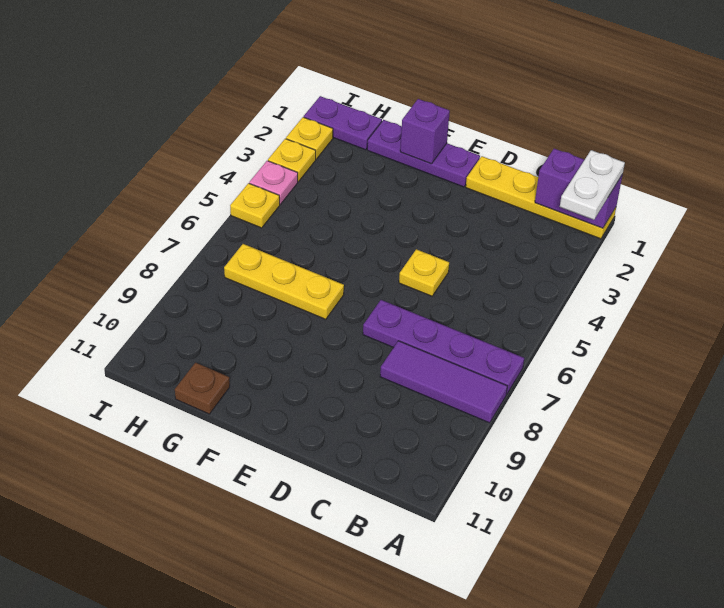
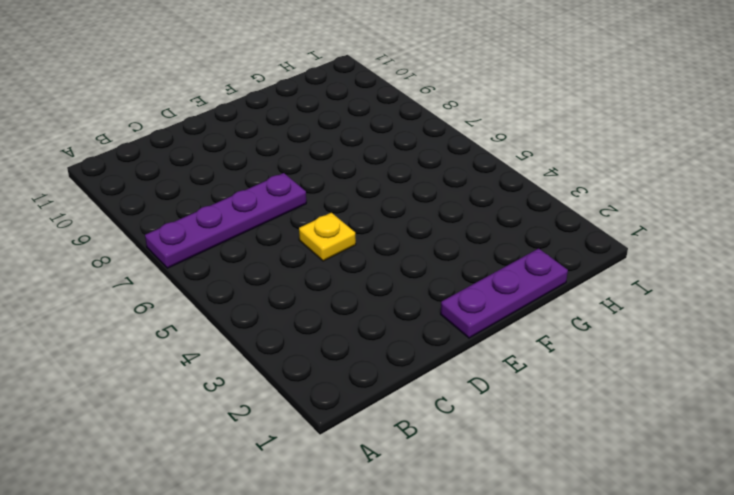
none -> yellow 1x4 plate [466,156,616,239]
none -> purple 1x3 tile [380,341,507,423]
none -> yellow 1x3 plate [224,244,344,319]

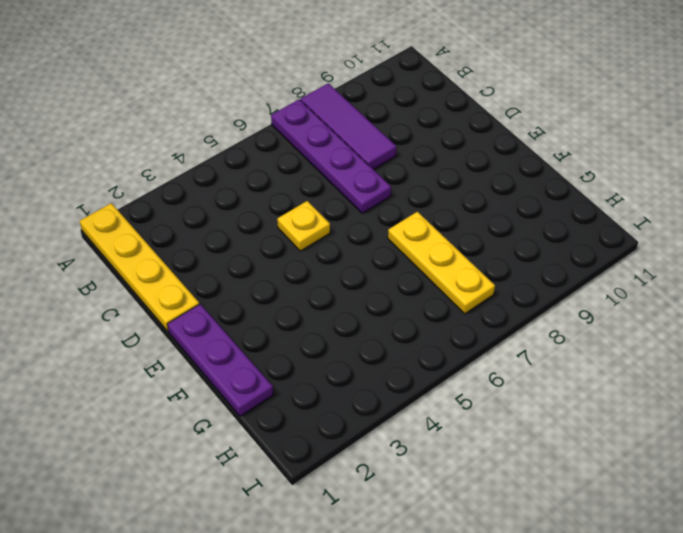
none -> brown 1x1 plate [175,363,230,414]
none -> purple 1x2 plate [304,96,382,150]
none -> yellow 1x1 plate [286,117,333,159]

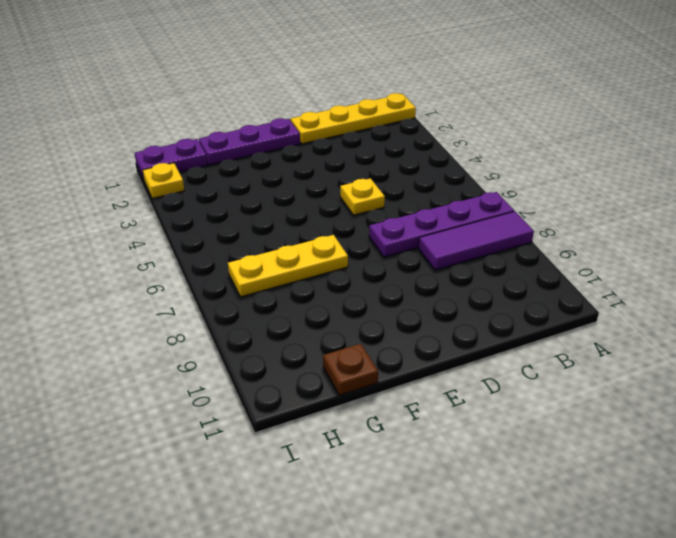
none -> yellow 1x1 plate [268,139,316,182]
none -> pink 1x1 plate [249,161,298,204]
none -> yellow 1x1 plate [230,183,280,228]

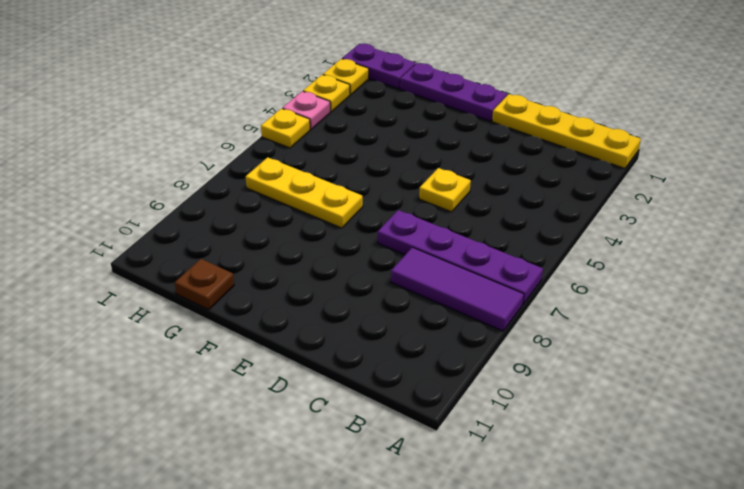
none -> purple 1x2 brick [535,149,623,228]
none -> purple 1x1 brick [400,99,450,164]
none -> white 1x2 plate [560,150,625,220]

